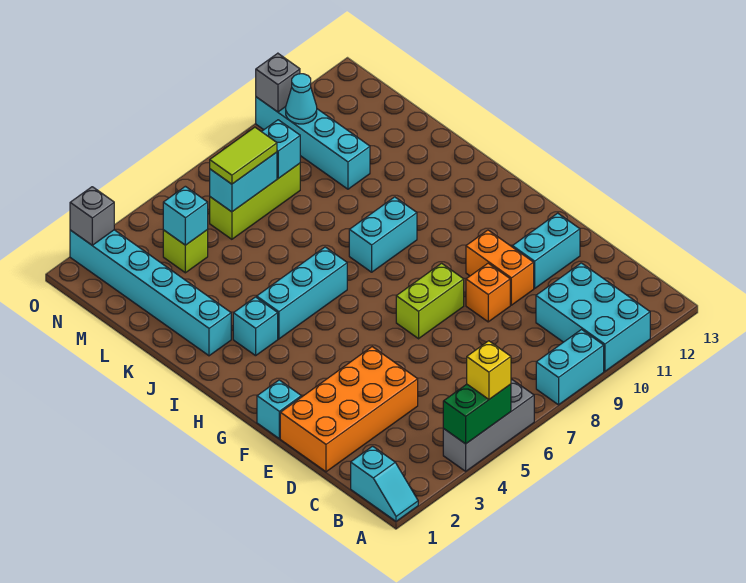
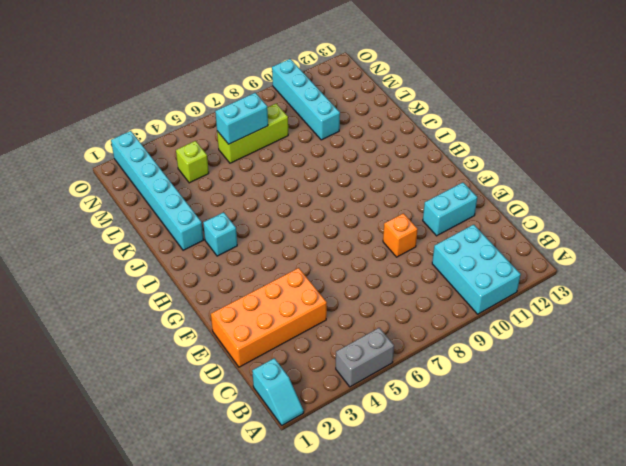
grey 1x2 brick [336,328,394,387] -> grey 1x3 brick [443,380,534,471]
none -> cyan 1x2 brick [536,330,604,405]
none -> orange 1x2 brick [466,230,534,305]
none -> cyan 1x1 brick [257,380,301,439]

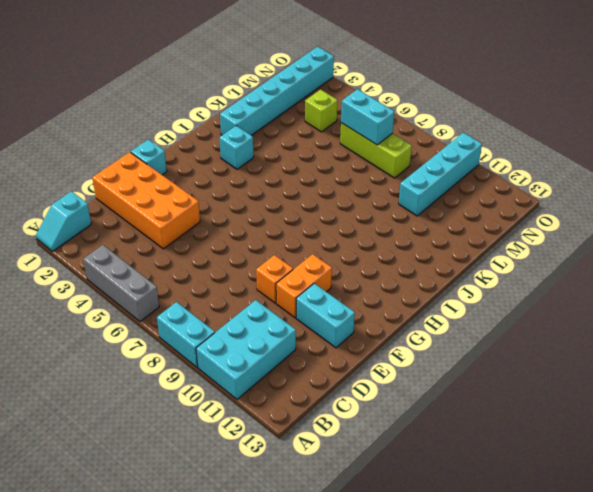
none -> lime 1x2 brick [396,263,464,339]
none -> cyan 1x3 brick [257,247,347,339]
none -> cyan 1x2 brick [349,197,417,272]

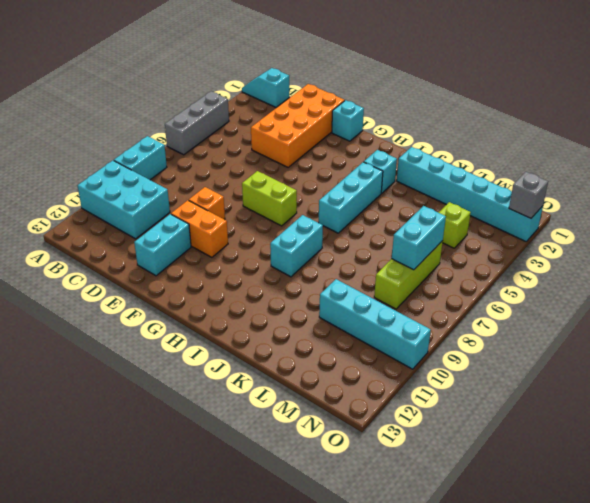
lime 1x2 brick [242,171,297,226] -> lime 1x2 brick turned to [396,263,464,339]
none -> green 1x2 brick [443,384,511,444]
none -> cyan 1x1 brick [163,186,208,245]
none -> cyan 1x1 brick [262,120,300,178]

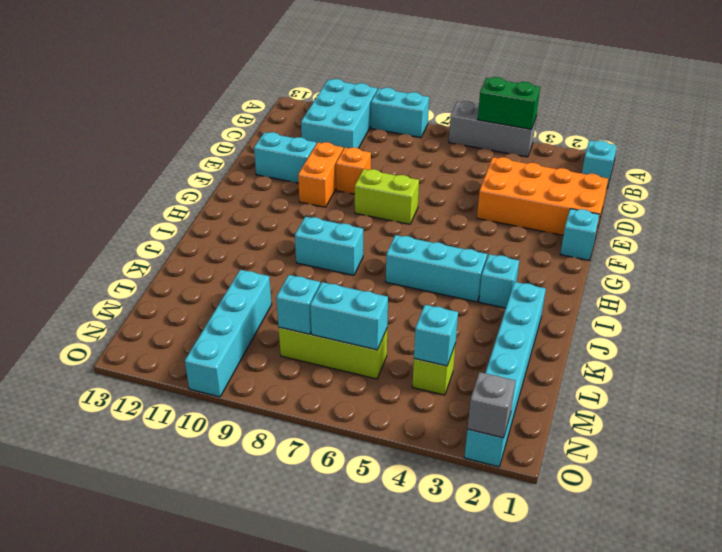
none -> cyan 1x1 cone [286,74,317,124]
none -> grey 1x1 brick [256,53,300,112]
none -> yellow 1x1 brick [467,341,511,399]

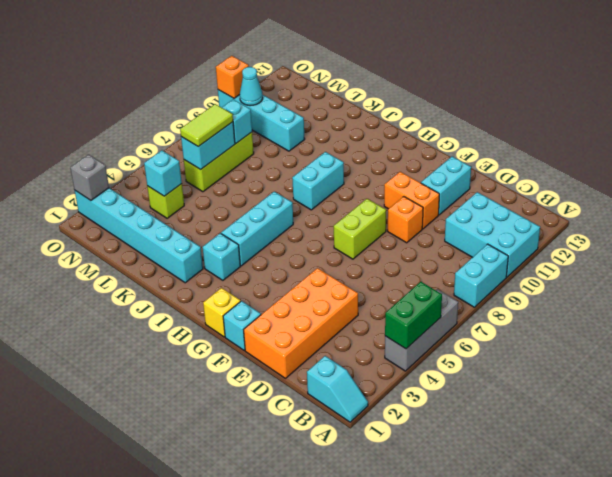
yellow 1x1 brick [203,288,241,337] -> yellow 1x1 brick moved to [467,341,511,399]
orange 1x1 brick [216,56,249,98] -> grey 1x1 brick [256,53,300,112]

